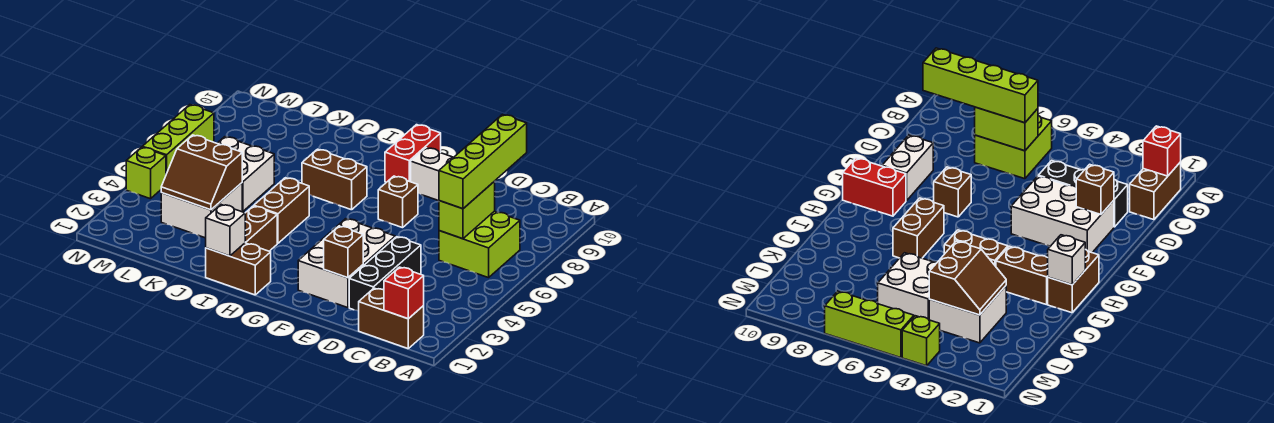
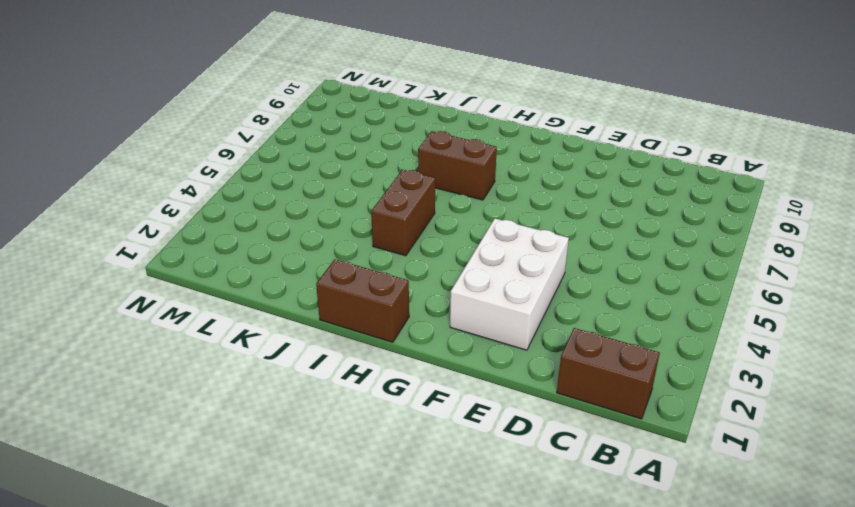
none -> lime 2x2 brick [439,211,520,278]
none -> black 1x3 brick [349,237,421,311]
none -> white 1x2 brick [411,148,453,201]

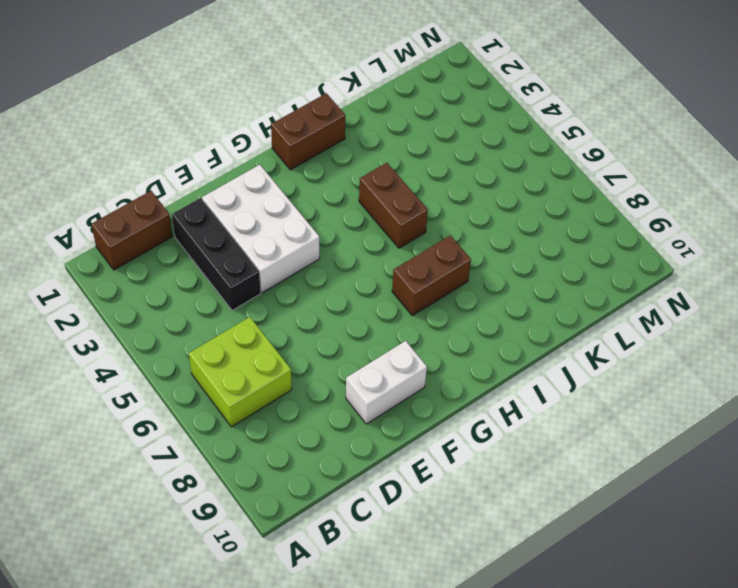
none -> brown 1x1 brick [378,176,418,228]
none -> red 1x2 brick [385,125,441,182]
none -> brown 1x2 brick [245,206,277,251]

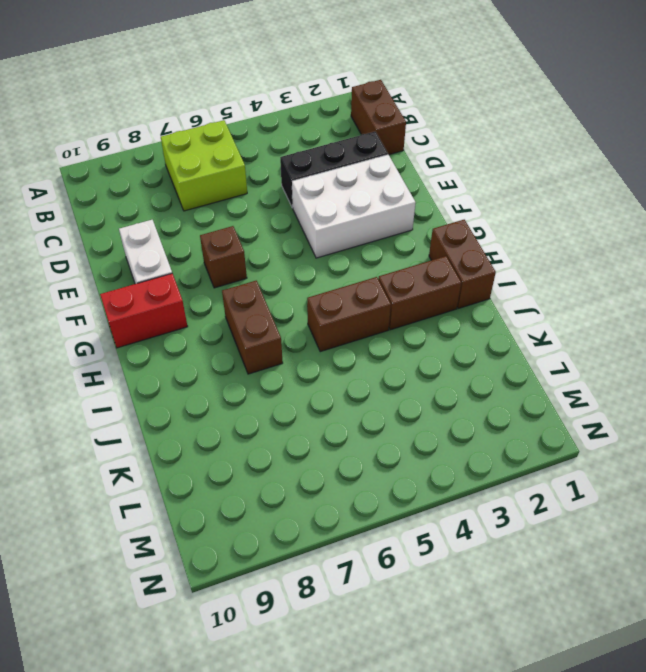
none -> white 2x2 brick [161,183,242,238]
none -> white 2x2 brick [217,137,274,211]
none -> lime 1x1 brick [126,147,166,199]

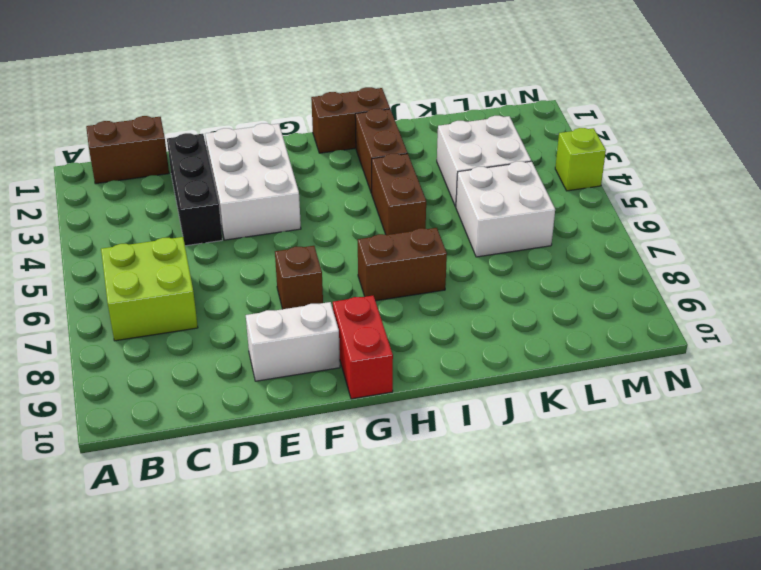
none -> lime 1x3 brick [143,105,214,174]
none -> red 1x1 brick [384,267,424,319]
none -> lime 1x2 brick [439,181,495,239]

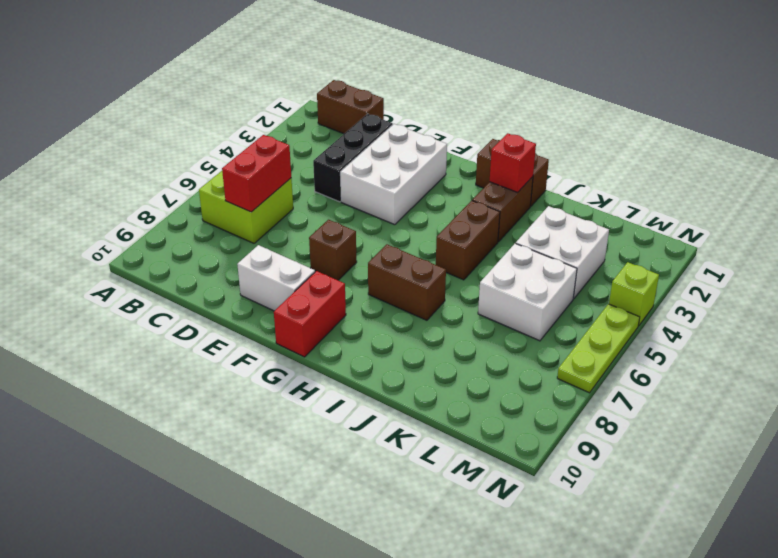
red 1x2 brick [222,135,291,212] -> lime 1x2 brick [439,181,495,239]
red 1x1 brick [490,133,536,192] -> red 1x1 brick moved to [384,267,424,319]
lime 1x3 plate [557,304,640,393] -> lime 1x3 brick [143,105,214,174]
none -> brown 1x1 brick [324,226,363,278]
none -> white 1x1 brick [206,205,245,256]
none -> brown 2x2 slope [161,135,242,210]

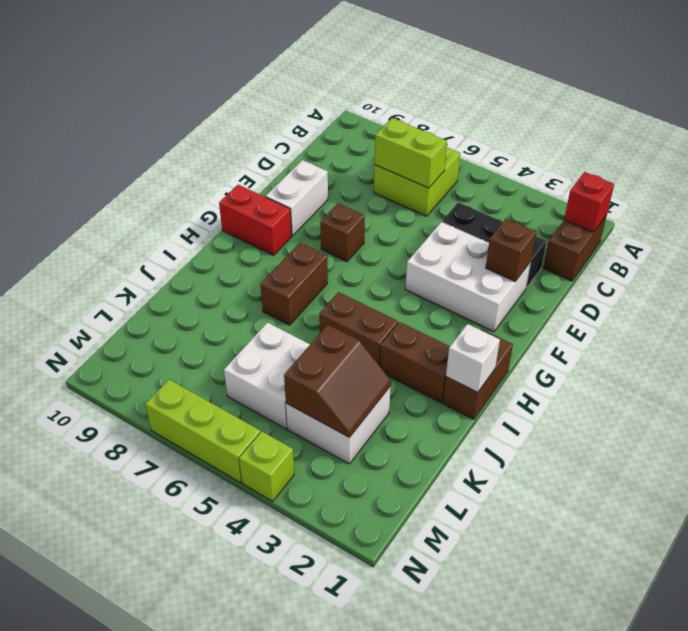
none -> lime 1x4 brick [439,115,527,209]

